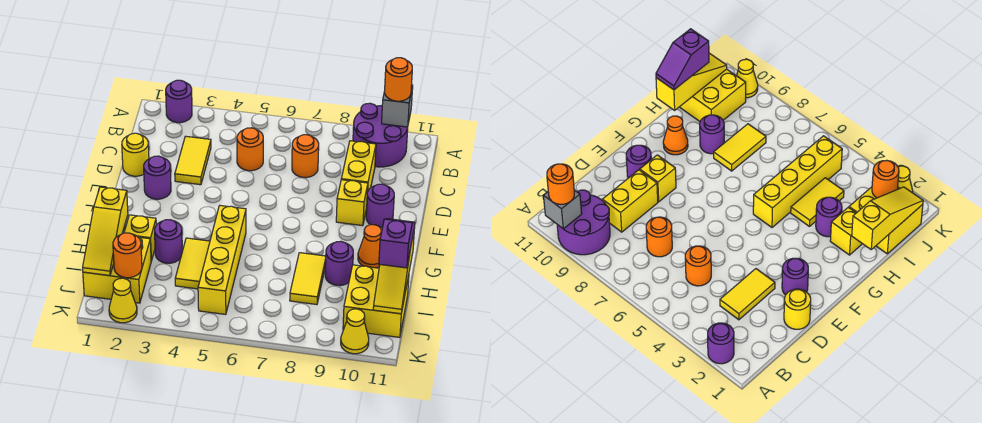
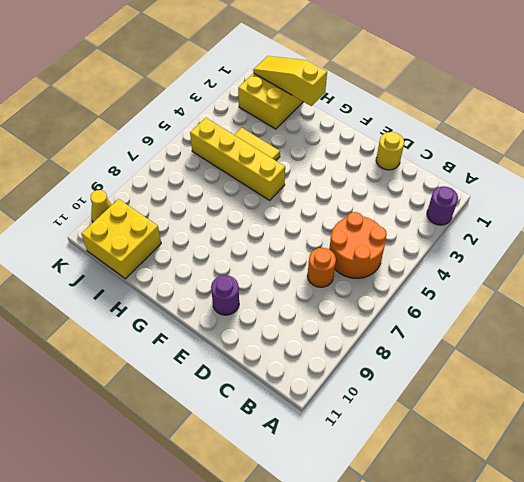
orange 2x2 round brick [329,212,387,278] -> orange 1x1 round brick [237,128,263,171]
none -> purple 2x2 round brick [353,103,408,167]
none -> yellow 1x2 tile [175,136,211,185]
none -> yellow 1x2 brick [341,141,376,190]

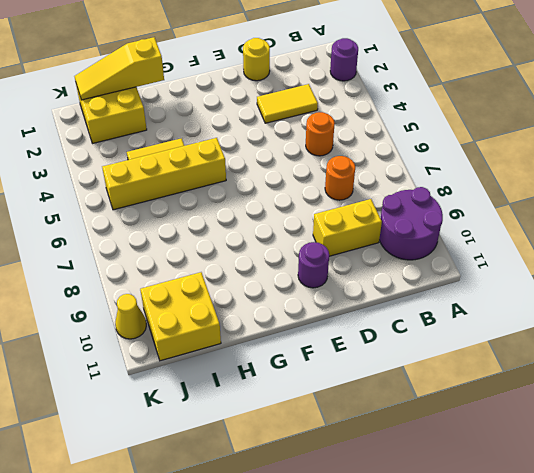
none -> purple 1x1 round brick [144,156,171,199]
none -> yellow 1x1 brick [336,180,368,226]
none -> orange 1x1 cone [358,225,381,268]

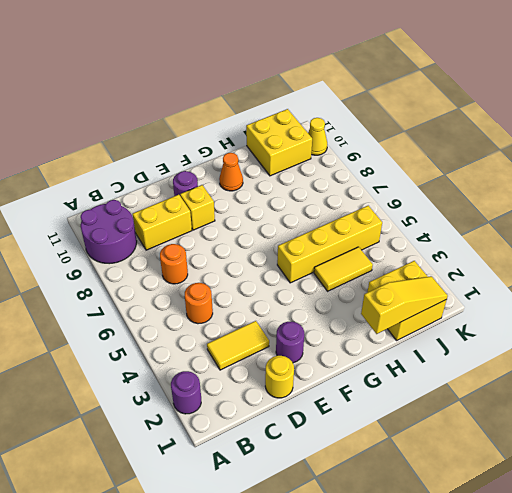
none -> yellow 1x1 brick [124,215,156,261]
none -> purple 1x1 round brick [155,220,182,263]
none -> yellow 1x2 tile [290,253,326,305]

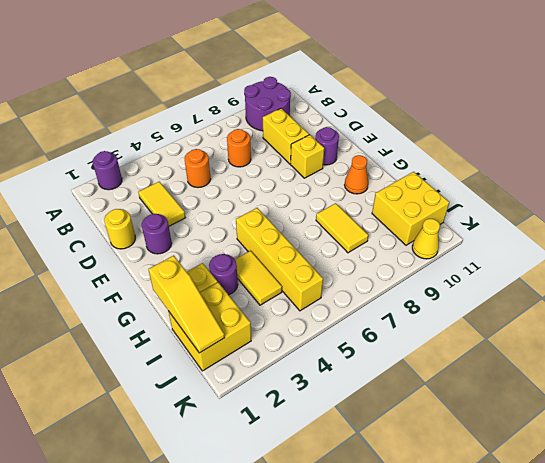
none -> purple 1x1 round brick [325,241,353,286]
none -> yellow 1x1 cone [109,278,137,323]
none -> grey 1x1 brick [382,85,413,127]

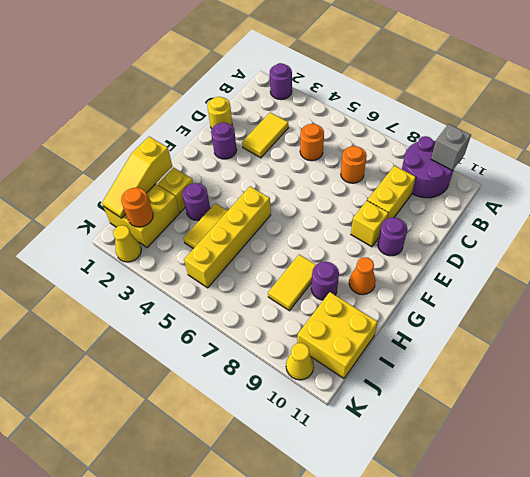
none -> yellow 1x3 slope [373,233,414,314]
none -> orange 1x1 round brick [385,58,412,101]
none -> purple 1x2 slope [379,219,415,268]

